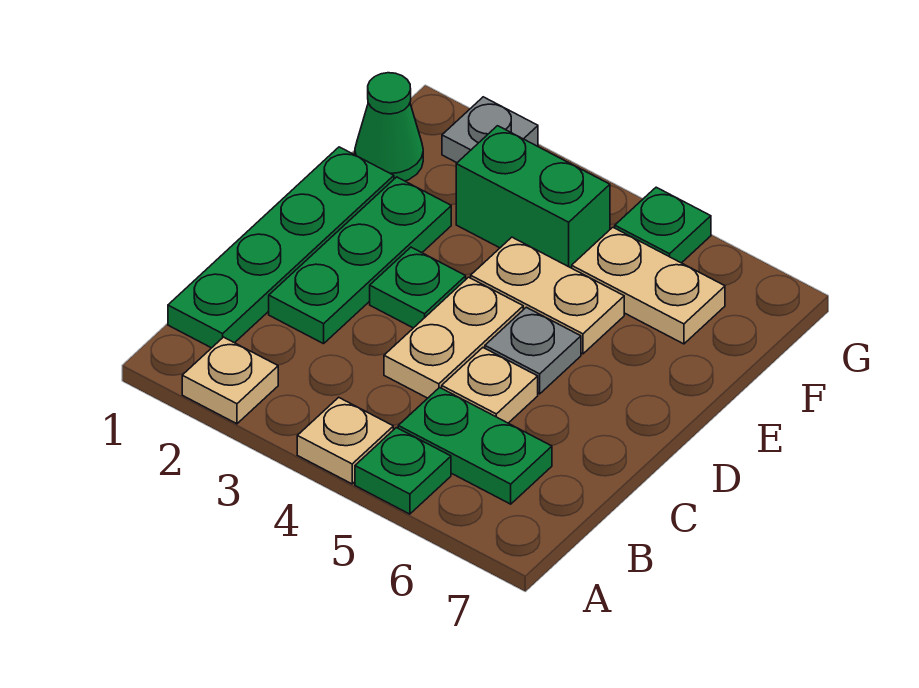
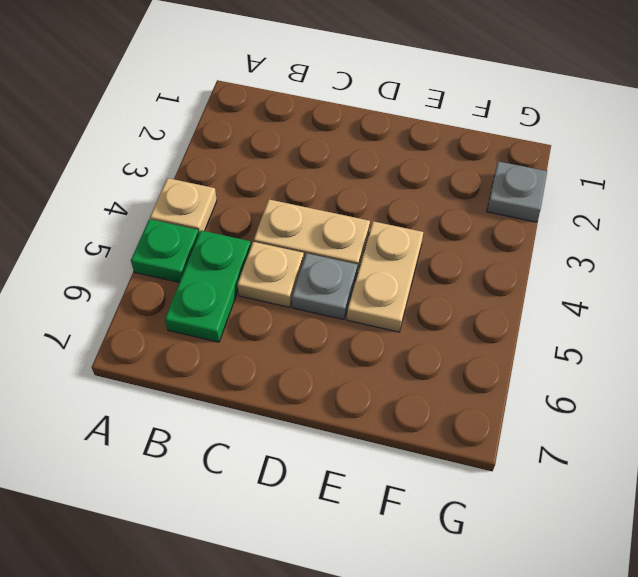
none -> tan 1x1 plate [182,337,278,424]
none -> green 1x4 plate [168,147,394,348]
none -> green 1x3 plate [269,177,451,344]

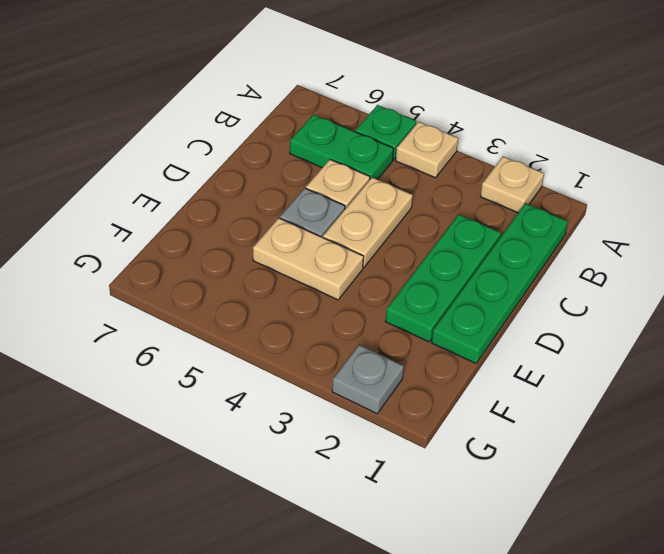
none -> green 1x1 plate [370,247,466,328]
none -> green 1x1 cone [355,73,423,181]
none -> green 1x2 brick [456,126,610,268]

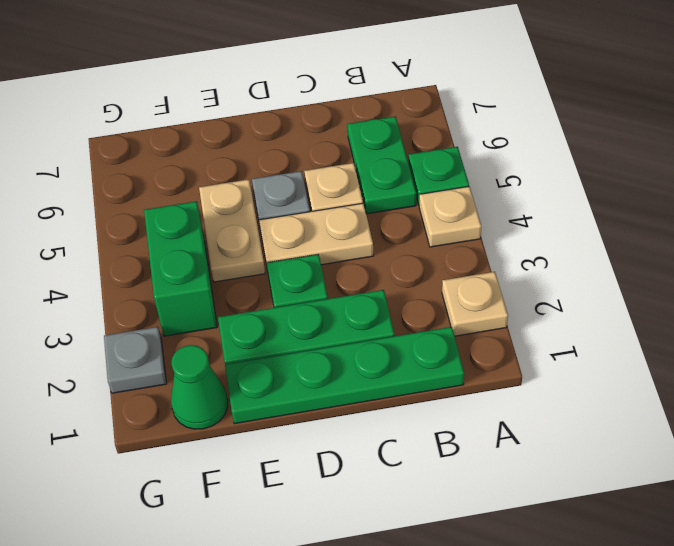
none -> tan 1x2 plate [572,227,725,344]
none -> green 1x1 plate [615,187,711,263]

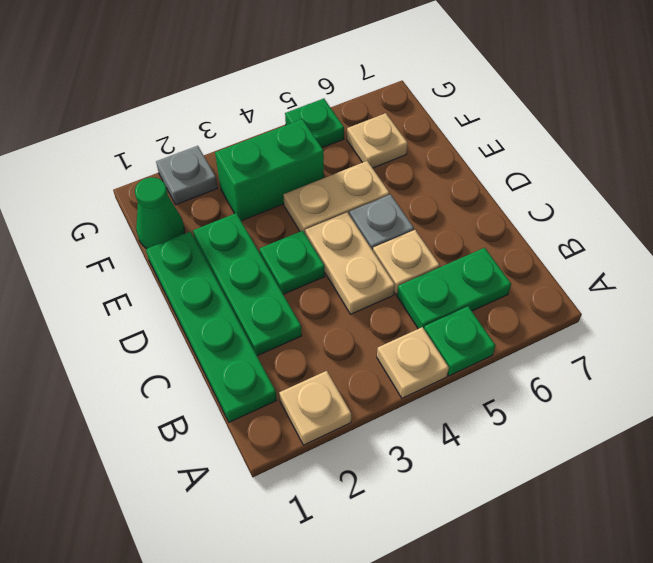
tan 1x1 plate [347,113,408,168] -> tan 1x2 plate [572,227,725,344]

